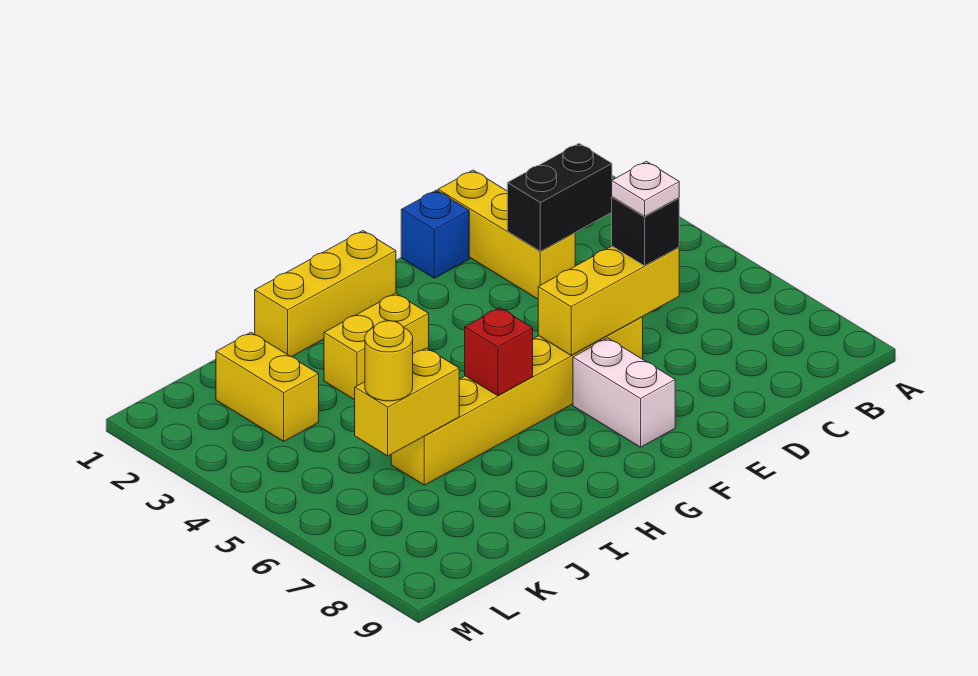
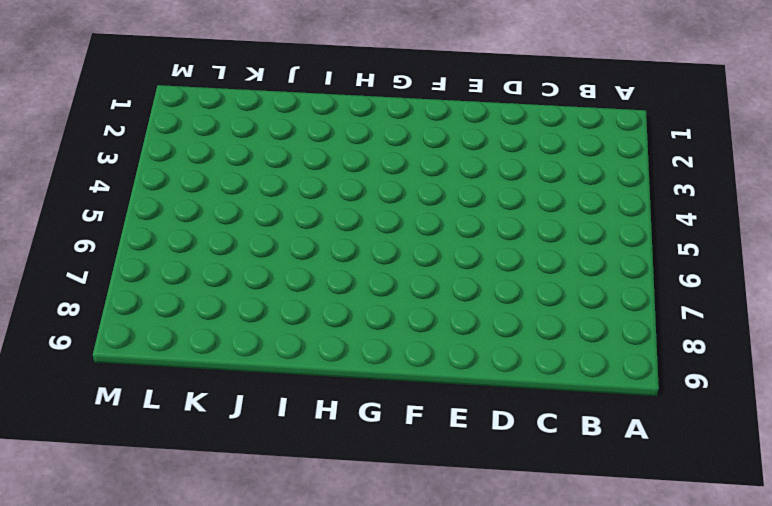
none -> yellow 1x3 brick [438,170,575,299]
none -> blue 1x1 brick [401,190,469,278]
none -> yellow 1x6 brick [391,317,643,485]

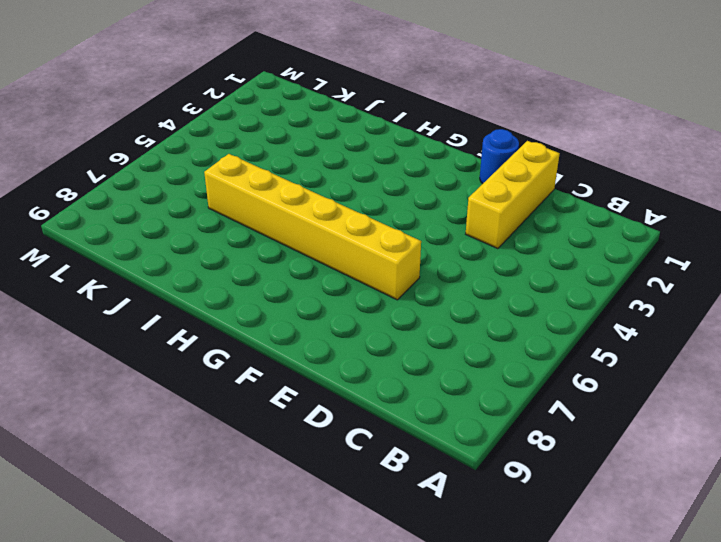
blue 1x1 round brick [480,129,519,184] -> blue 1x1 brick [401,190,469,278]
none -> white 1x2 brick [573,338,675,447]
none -> yellow 1x3 brick [255,231,396,357]
none -> yellow 1x2 brick [324,293,429,400]

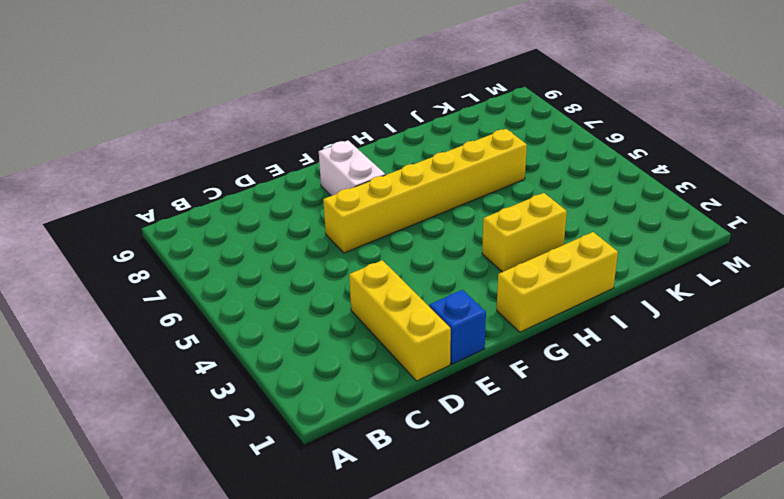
none -> yellow 1x2 brick [216,332,319,441]
none -> black 1x2 brick [507,143,612,252]
none -> yellow 1x3 brick [538,246,679,355]

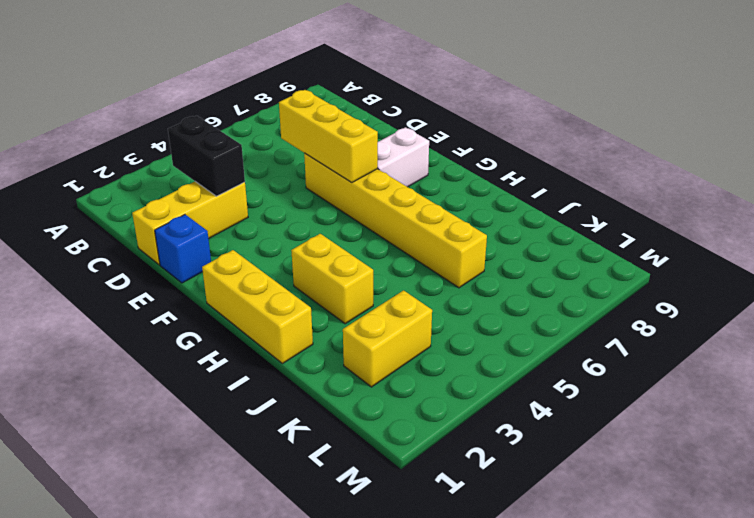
none -> red 1x1 brick [465,308,533,396]
none -> yellow 1x2 brick [355,348,459,456]
none -> black 1x1 brick [612,197,679,266]

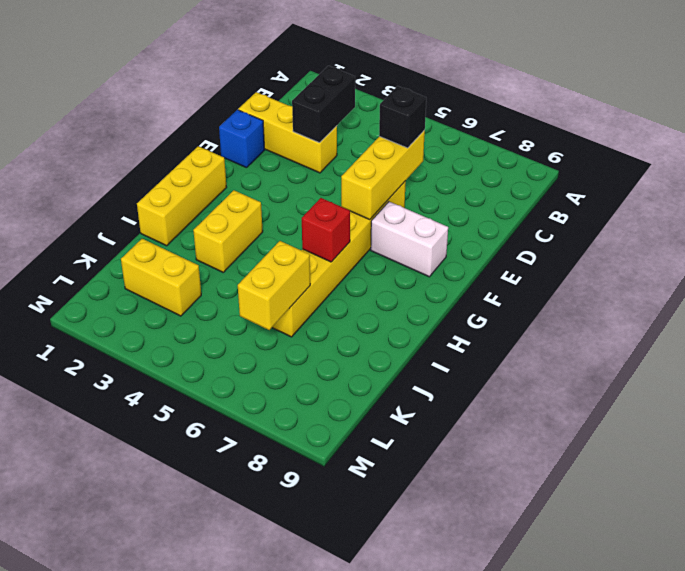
none -> yellow 1x1 round brick [365,321,413,401]
none -> white 1x1 plate [612,161,679,216]

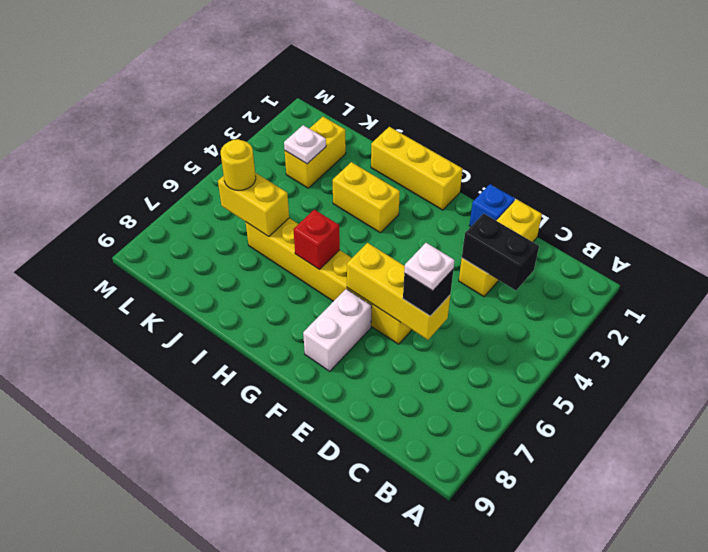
white 1x1 plate [284,125,326,164] -> none

